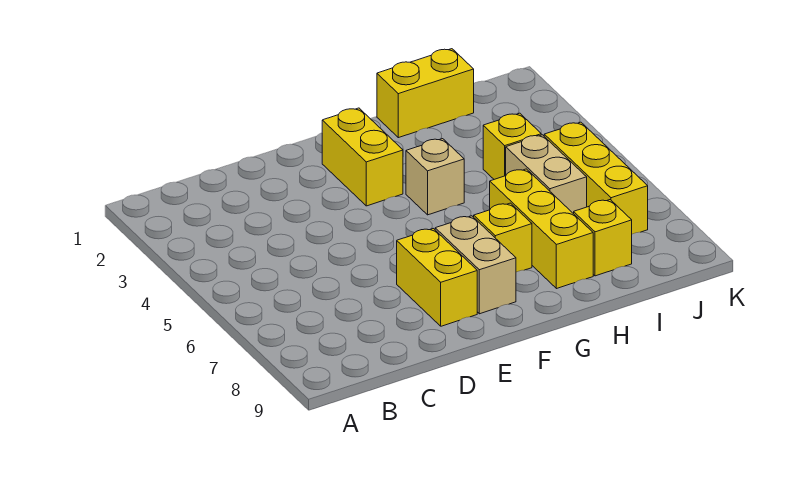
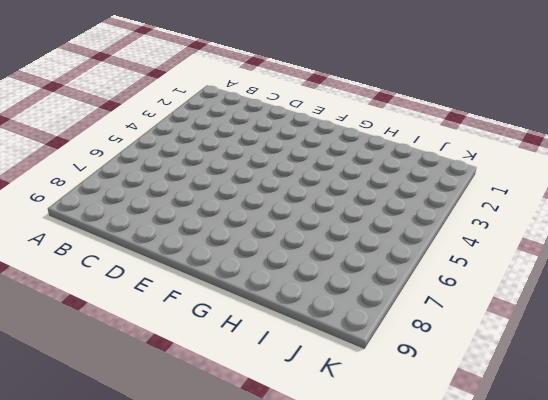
none -> yellow 1x2 brick [397,229,477,326]
none -> yellow 1x2 brick [322,108,403,206]

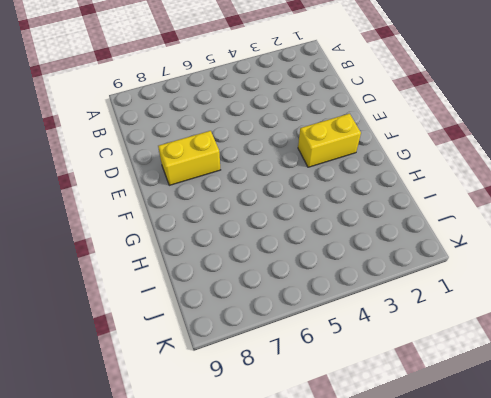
none -> tan 1x2 brick [435,216,516,314]
none -> tan 1x1 brick [406,139,464,215]

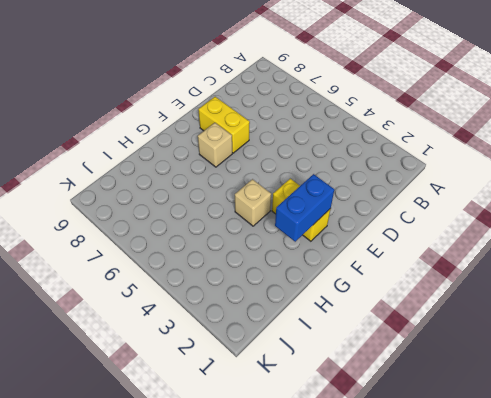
blue 1x2 brick [275,174,334,242] -> none
tan 1x1 brick [198,123,232,167] -> tan 1x2 brick [435,216,516,314]
none -> yellow 1x1 brick [474,203,532,272]
none -> yellow 1x2 brick [377,49,474,138]

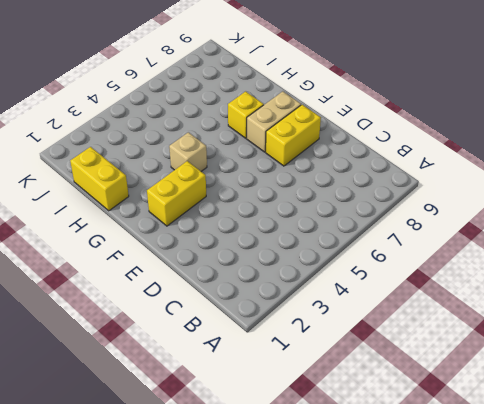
none -> yellow 1x3 brick [490,169,593,289]
none -> yellow 1x1 brick [483,113,541,179]

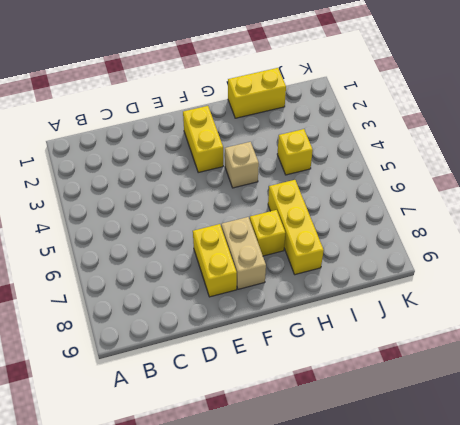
none -> tan 1x2 brick [506,135,587,214]
none -> yellow 1x1 brick [574,200,632,276]

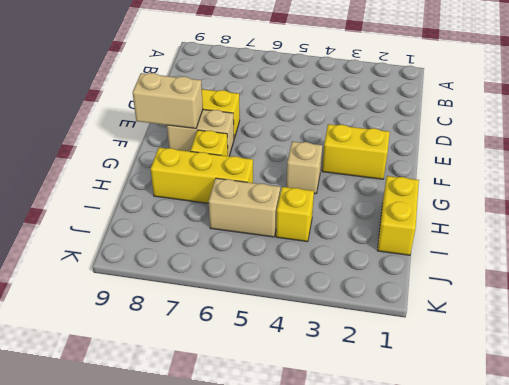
tan 1x2 brick [133,73,203,129] -> none
none -> yellow 1x1 brick [574,200,632,276]
none -> yellow 1x3 brick [544,122,648,234]

